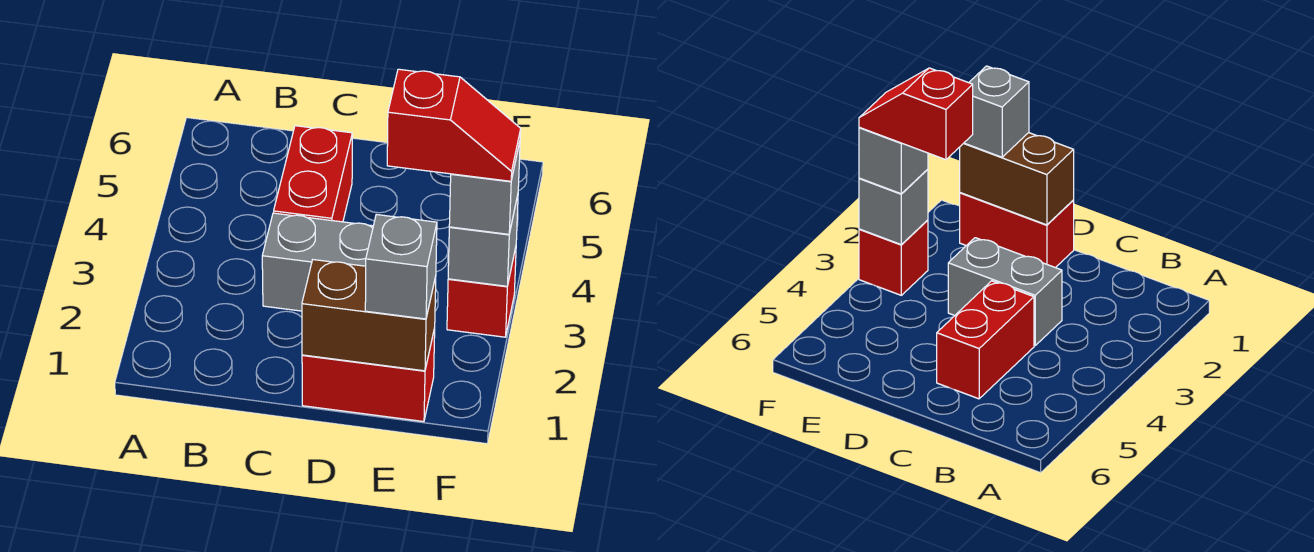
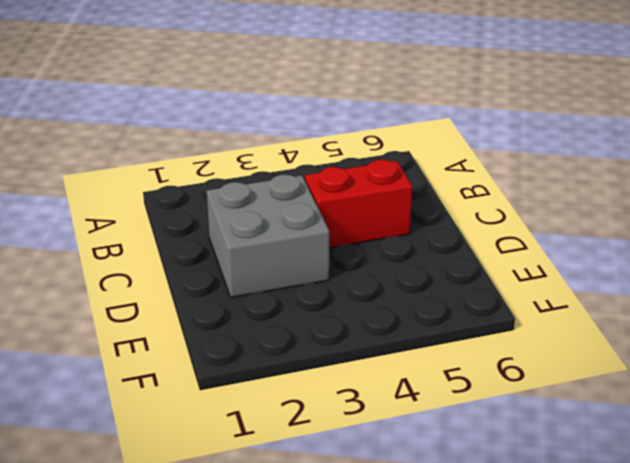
grey 2x2 brick [207,175,329,298] -> grey 1x2 brick [262,213,373,311]
none -> red 1x2 brick [302,328,435,422]
none -> red 1x1 brick [447,248,516,337]

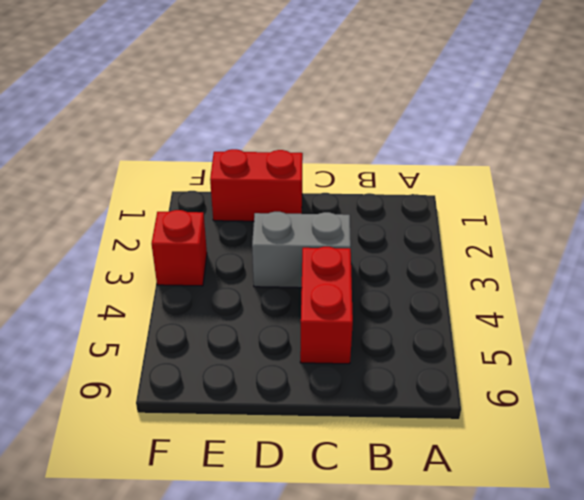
none -> brown 1x2 brick [302,260,436,371]
none -> grey 1x1 brick [448,195,518,286]

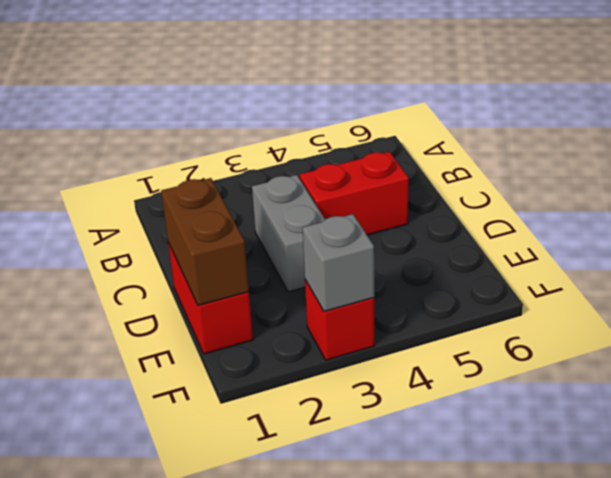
none -> grey 1x1 brick [365,215,437,319]
none -> grey 1x1 brick [449,142,520,234]

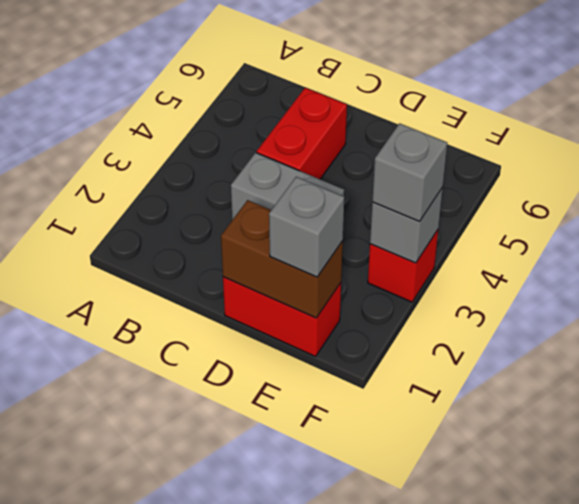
none -> red 1x2 slope [387,69,521,181]

